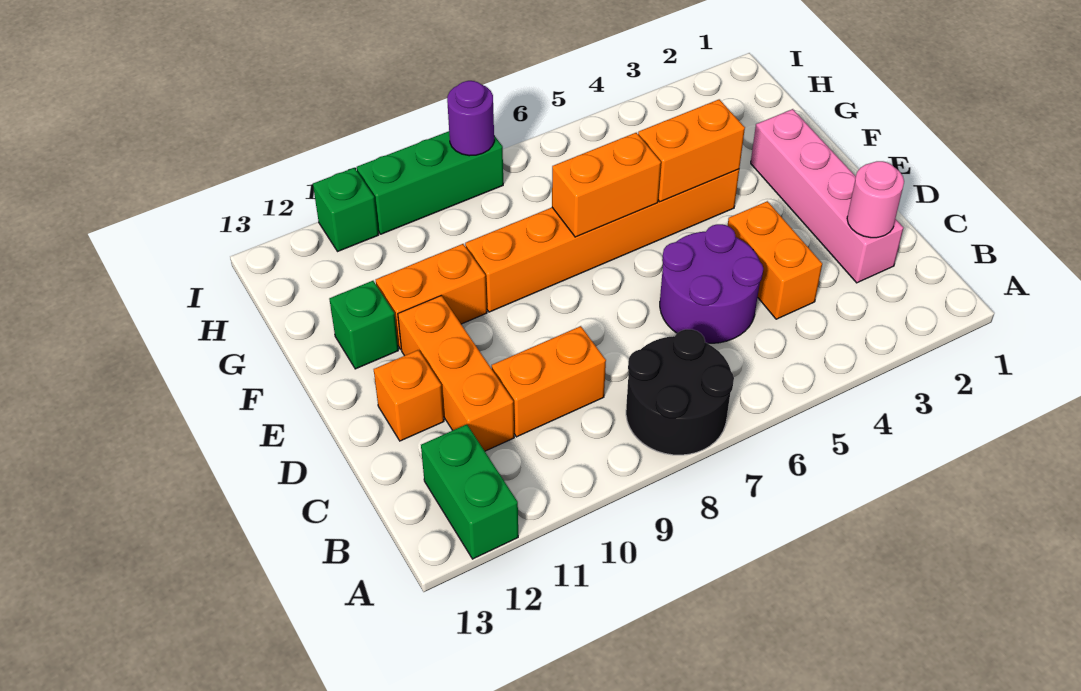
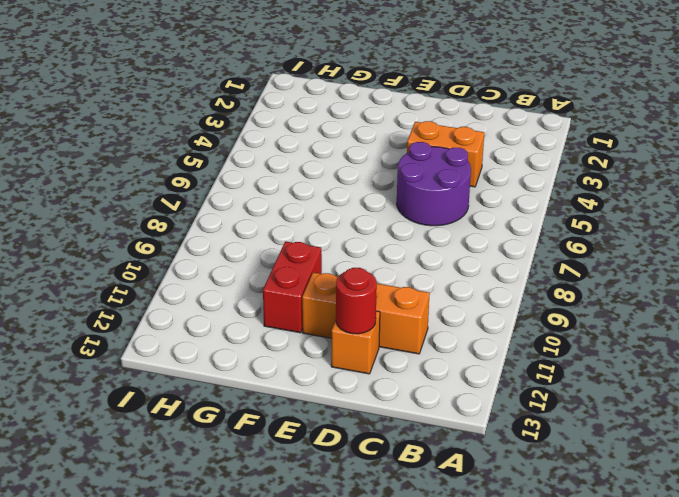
red 1x1 round brick [336,268,377,334] -> none
red 1x2 brick [263,241,322,333] -> orange 1x2 brick [376,244,487,349]
none -> black 2x2 round brick [626,329,734,455]
none -> green 1x2 brick [421,424,518,559]
none -> pink 1x4 brick [751,109,903,283]

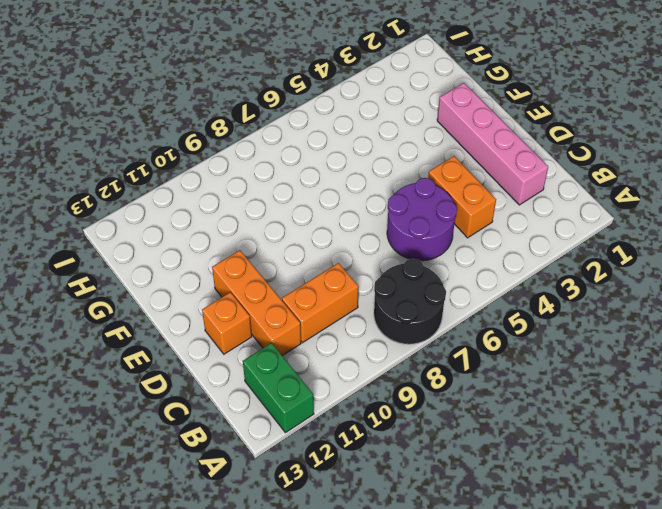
none -> orange 1x6 brick [465,169,739,312]
none -> orange 1x2 brick [376,244,487,349]
none -> green 1x1 brick [329,281,398,369]

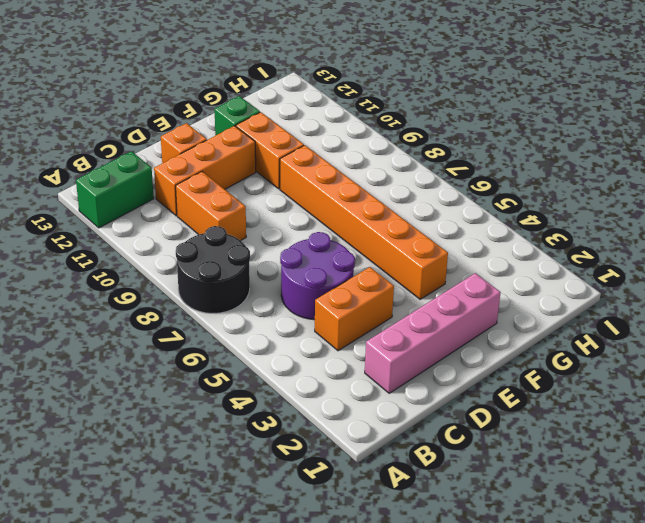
none -> green 1x3 brick [357,131,503,234]
none -> green 1x1 brick [313,168,378,252]
none -> pink 1x1 round brick [847,161,904,238]

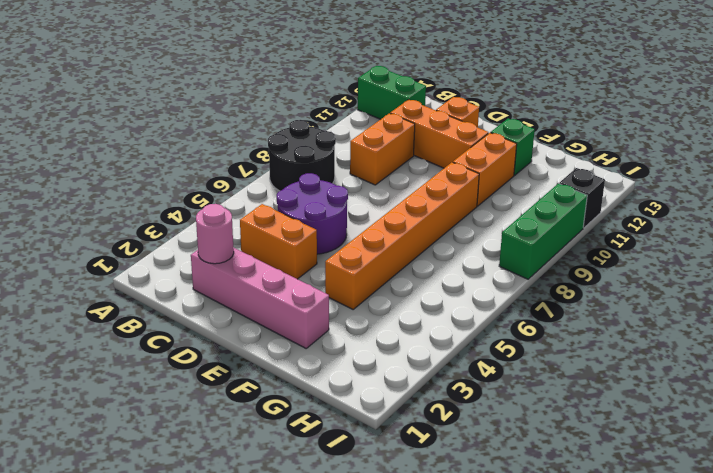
black 1x1 brick [559,168,605,228] -> green 1x1 brick [313,168,378,252]
none -> orange 1x2 brick [638,99,745,202]
none -> orange 1x2 brick [552,133,661,237]
none -> purple 1x1 round brick [447,81,494,156]

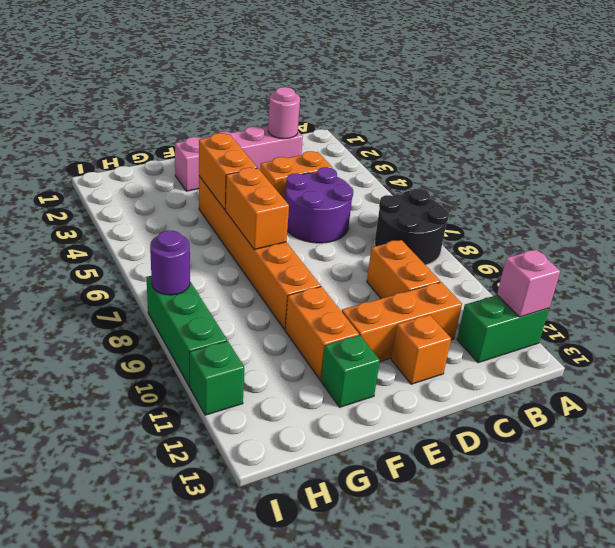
pink 1x1 brick [497,250,560,317] -> none

